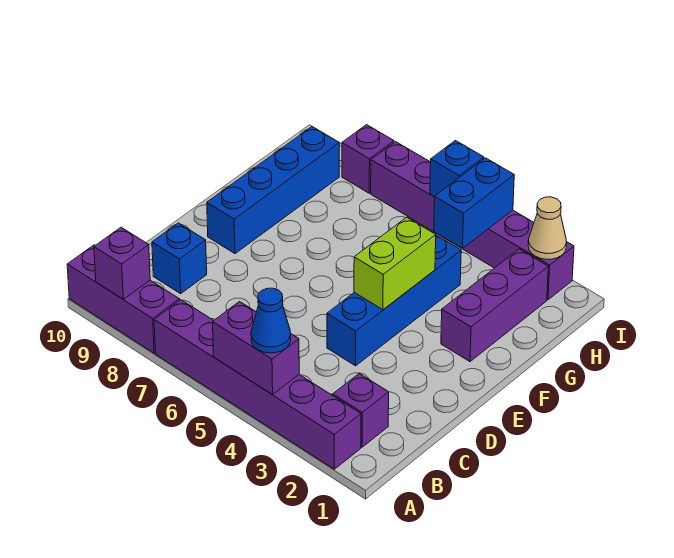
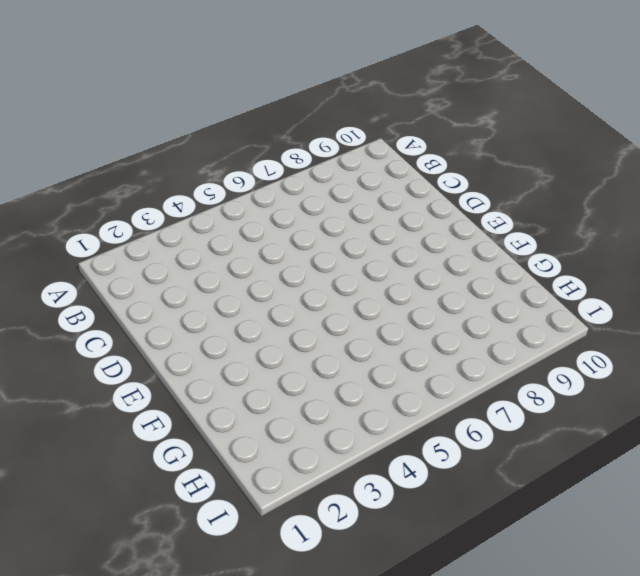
none -> purple 1x6 brick [154,300,361,469]
none -> purple 1x3 brick [67,245,180,353]
none -> purple 1x1 brick [333,374,389,447]

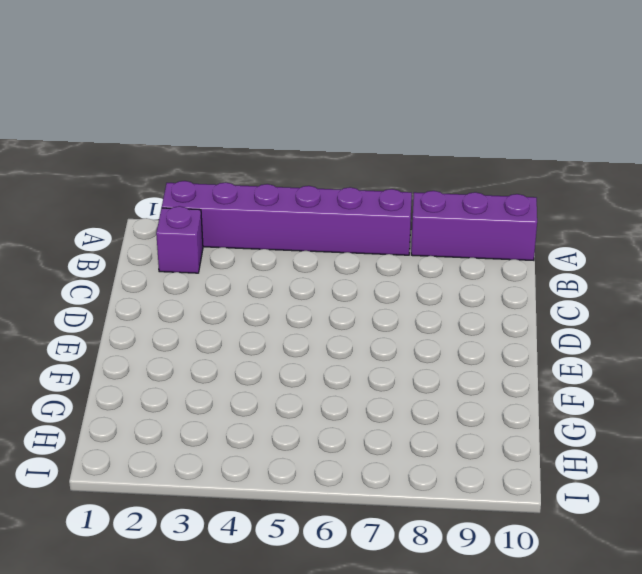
none -> blue 1x1 brick [152,223,207,294]
none -> blue 1x4 brick [327,235,461,366]
none -> blue 1x4 brick [207,127,339,254]

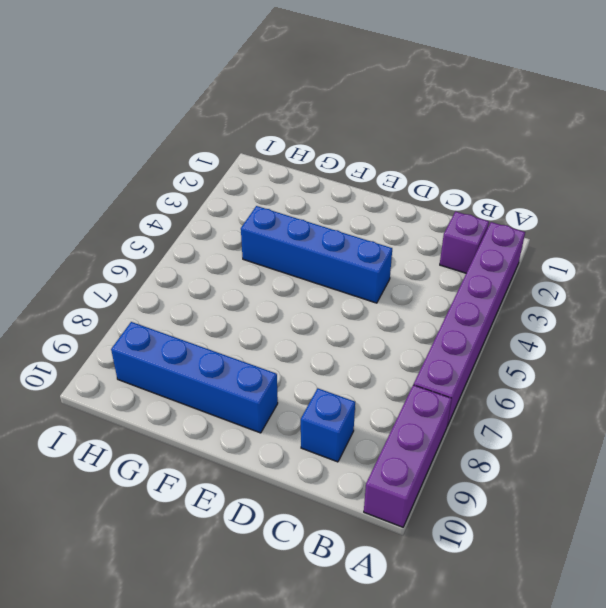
none -> purple 1x3 brick [441,249,548,362]
none -> purple 1x6 brick [371,142,574,300]
none -> purple 1x1 brick [342,125,394,193]

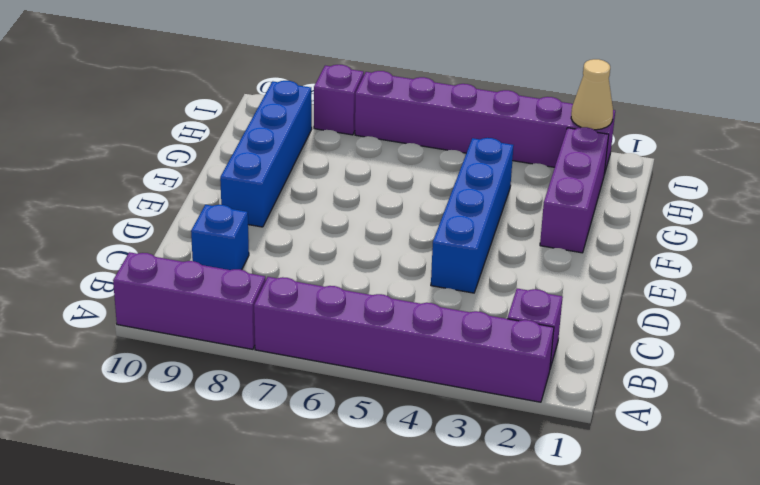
none -> purple 1x2 brick [213,302,299,395]
none -> purple 1x1 brick [94,227,150,299]
none -> lime 1x2 brick [354,217,436,310]

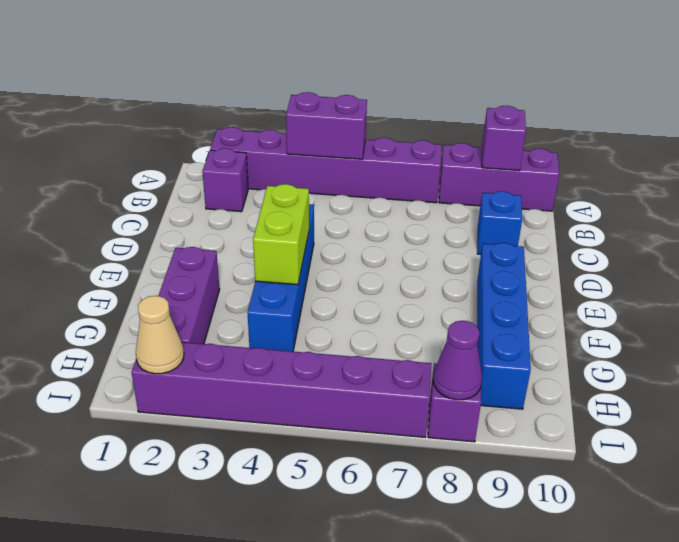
purple 1x1 cone [433,321,482,400] -> none
none -> blue 1x2 brick [434,158,514,248]
none -> blue 1x1 brick [430,141,484,197]
none -> blue 1x1 cone [251,288,291,353]

